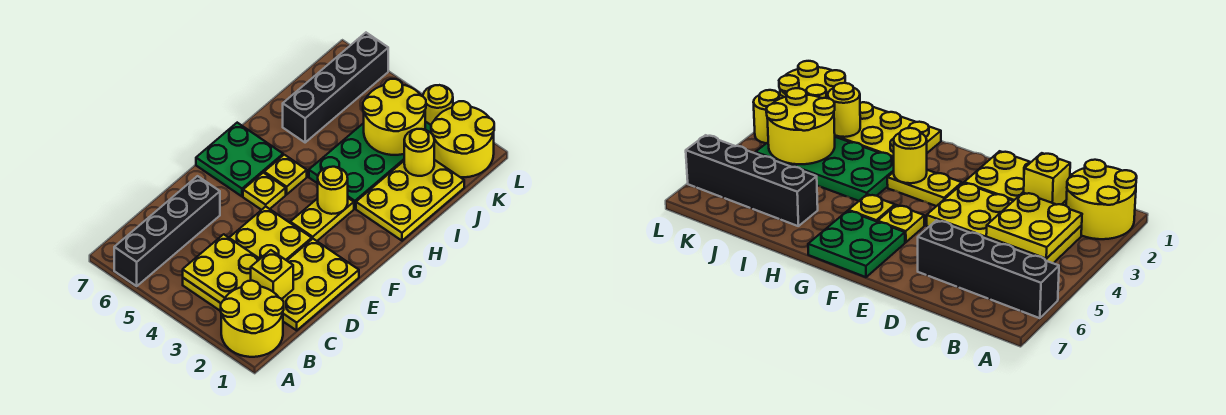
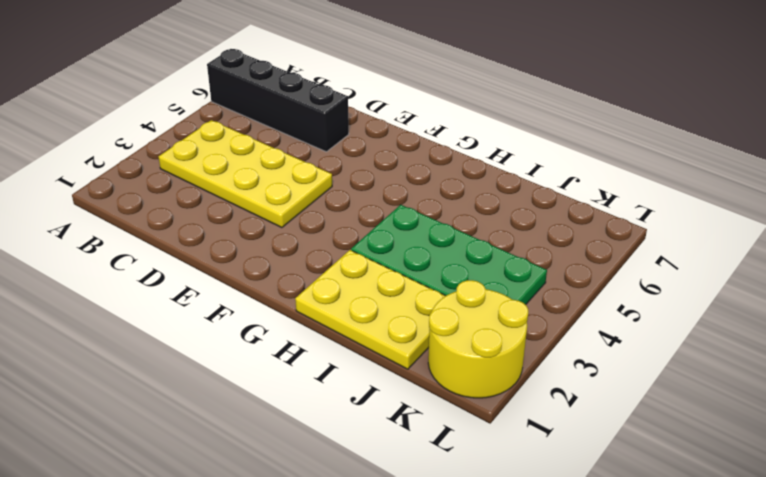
none -> yellow 2x2 round brick [221,281,284,357]
none -> yellow 2x3 plate [282,239,359,330]
none -> yellow 1x2 plate [290,198,354,241]

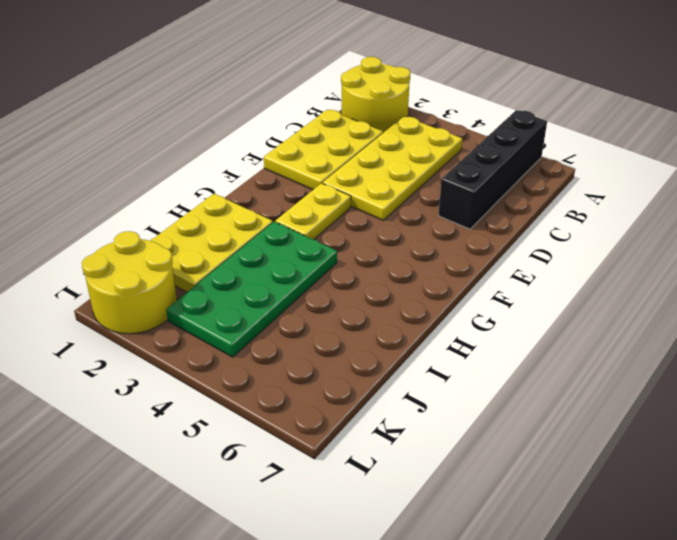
none -> yellow 1x1 plate [243,173,286,210]
none -> green 2x2 plate [196,123,283,196]
none -> yellow 1x1 plate [264,155,307,194]

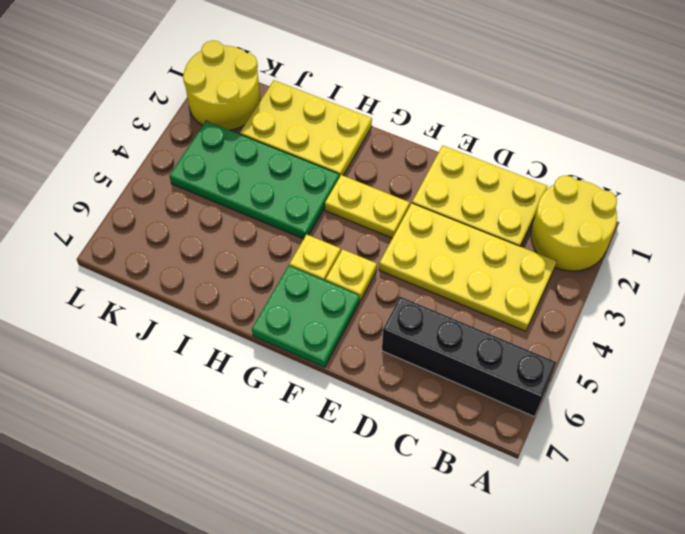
none -> black 1x4 brick [283,33,388,142]
none -> yellow 1x1 round brick [423,85,453,125]
none -> yellow 2x2 plate [183,234,259,303]

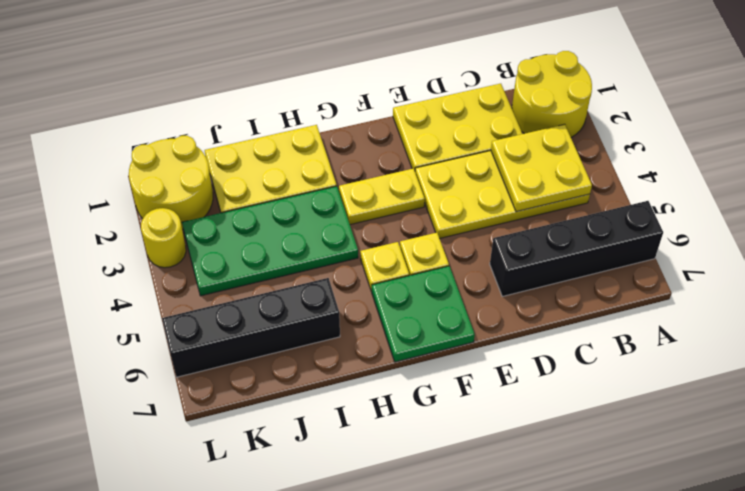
none -> yellow 1x1 brick [251,250,293,299]
none -> yellow 1x1 round brick [318,167,348,214]
none -> yellow 1x1 round brick [404,129,434,176]

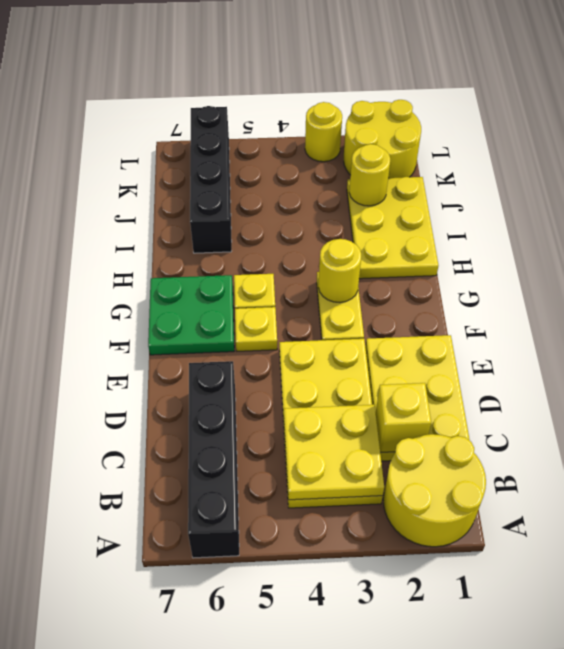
none -> green 2x4 plate [309,121,432,209]
none -> yellow 2x2 round brick [363,79,426,155]

